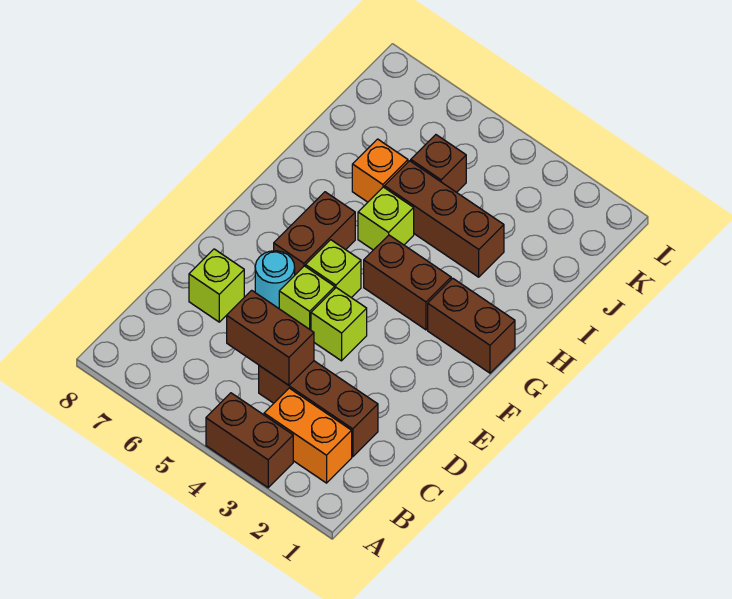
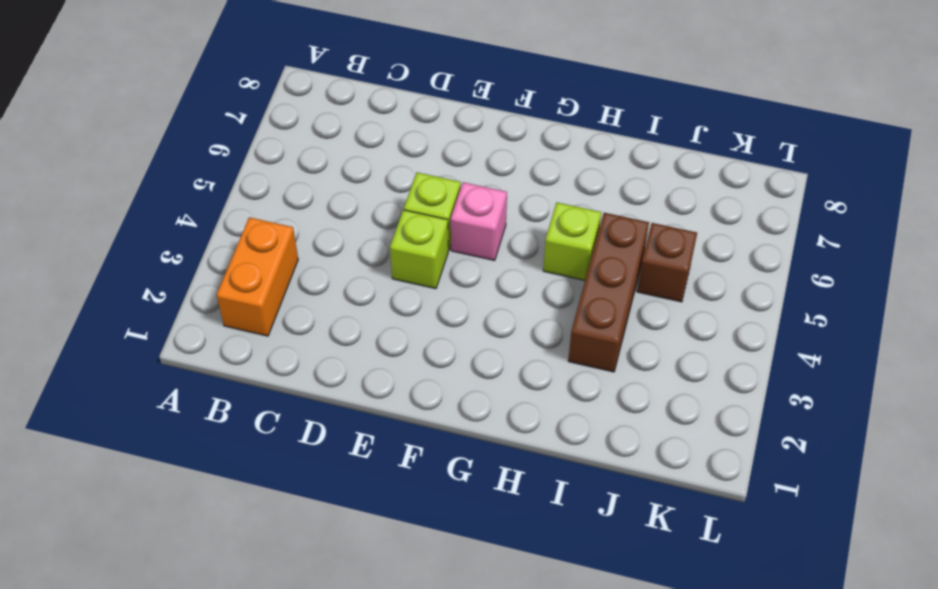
pink 1x1 brick [451,182,507,261] -> lime 1x1 brick [305,240,361,298]
none -> brown 1x2 brick [206,393,293,488]
none -> brown 1x3 brick [259,361,378,457]
none -> lime 1x1 brick [189,249,244,322]

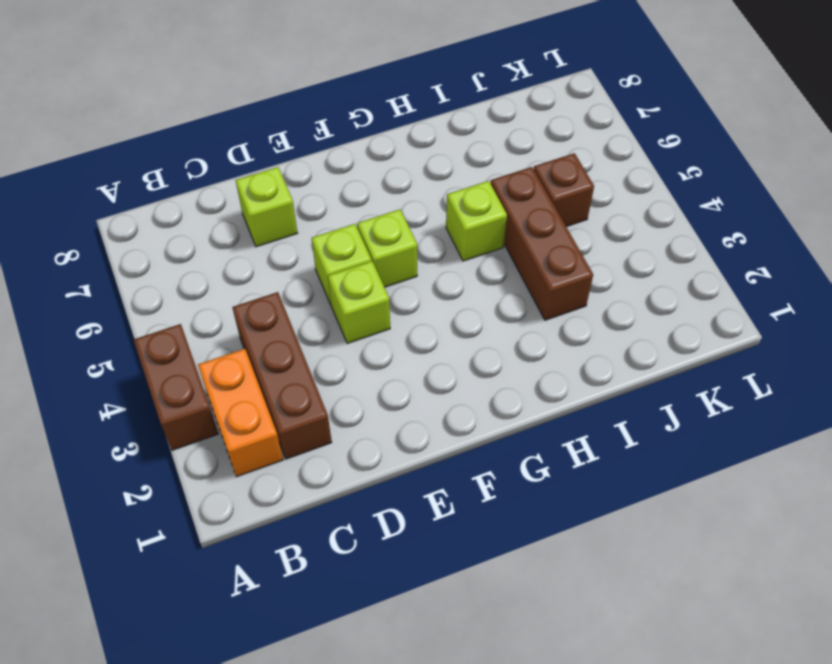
none -> cyan 1x1 round brick [255,251,295,308]
none -> brown 1x2 brick [274,192,355,275]
none -> brown 1x2 brick [428,278,515,373]

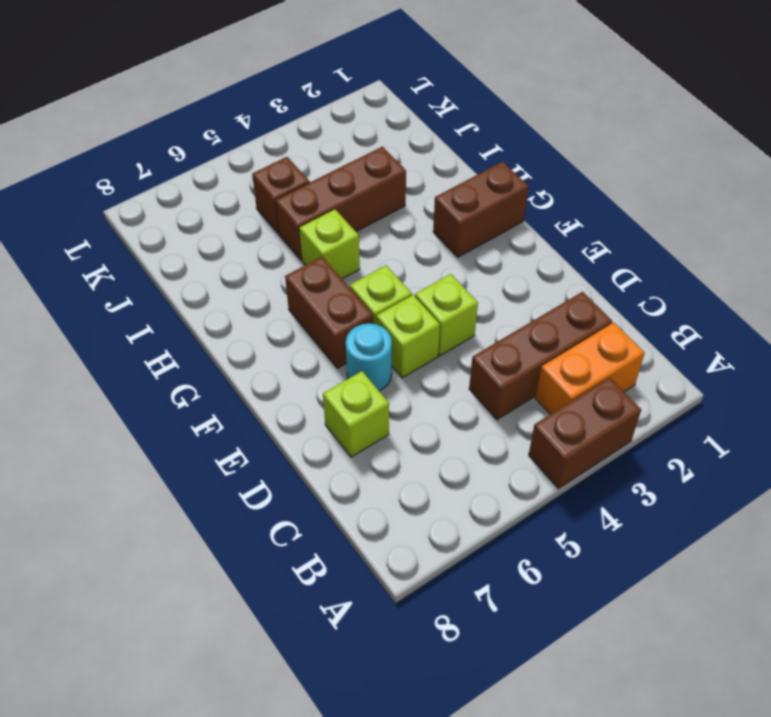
none -> brown 1x2 brick [364,235,451,330]
none -> orange 1x1 brick [352,139,408,202]
none -> brown 1x2 brick [227,290,314,385]

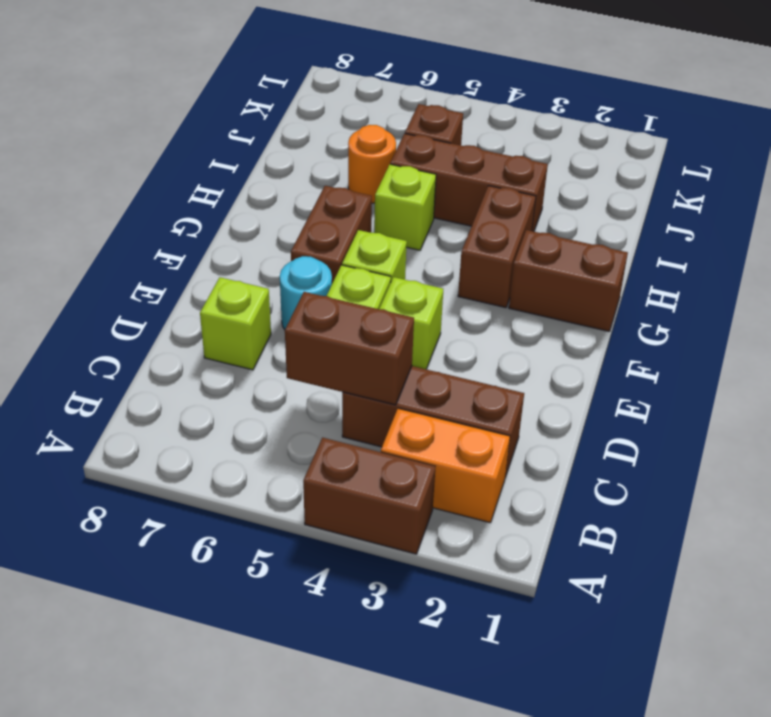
brown 1x2 brick [458,186,536,308] -> brown 1x2 brick turned to [364,235,451,330]
orange 1x1 round brick [348,125,396,203] -> orange 1x1 brick [352,139,408,202]

